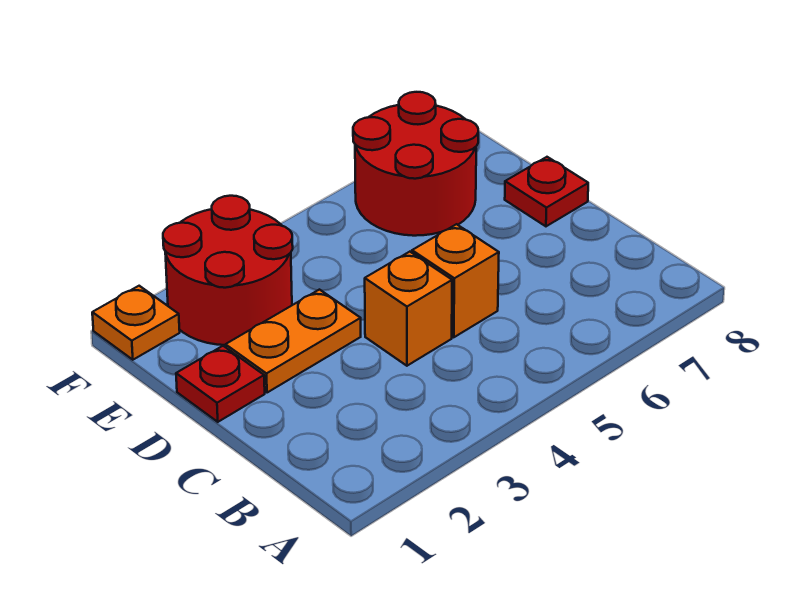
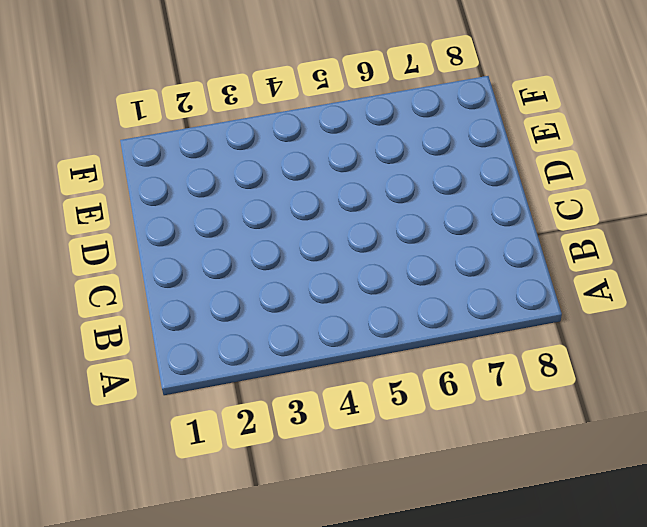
none -> orange 1x1 brick [365,252,452,366]
none -> orange 1x1 brick [412,224,499,337]

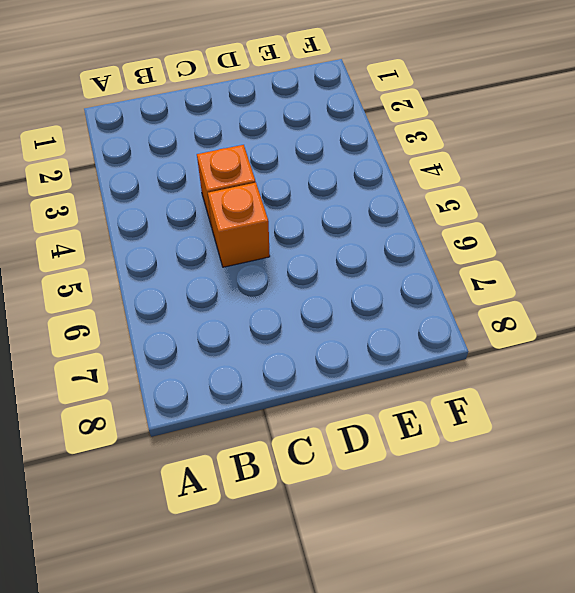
none -> red 1x1 plate [176,346,265,422]
none -> orange 1x2 plate [226,290,361,393]

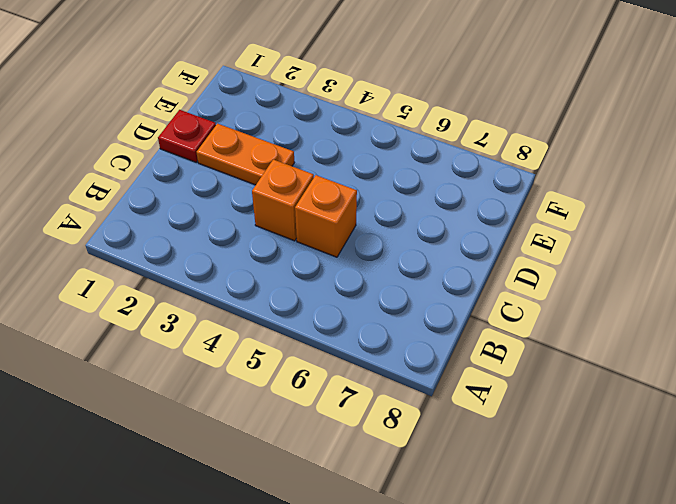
none -> red 1x1 plate [505,157,588,226]
none -> red 2x2 round brick [163,196,293,345]

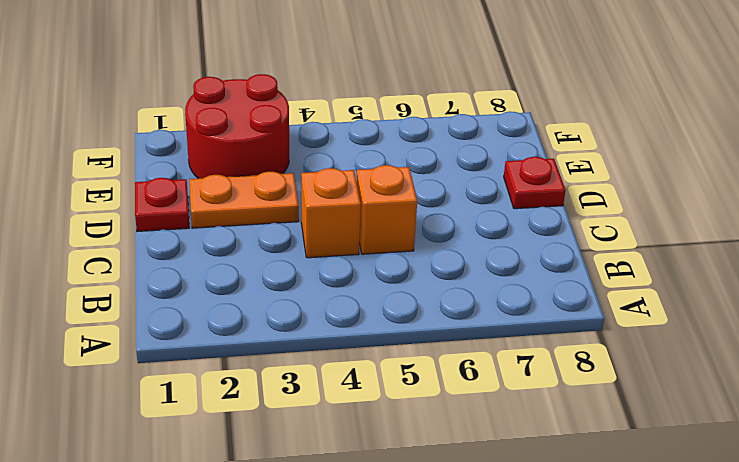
none -> red 2x2 round brick [353,92,478,236]
none -> orange 1x1 plate [92,286,180,360]

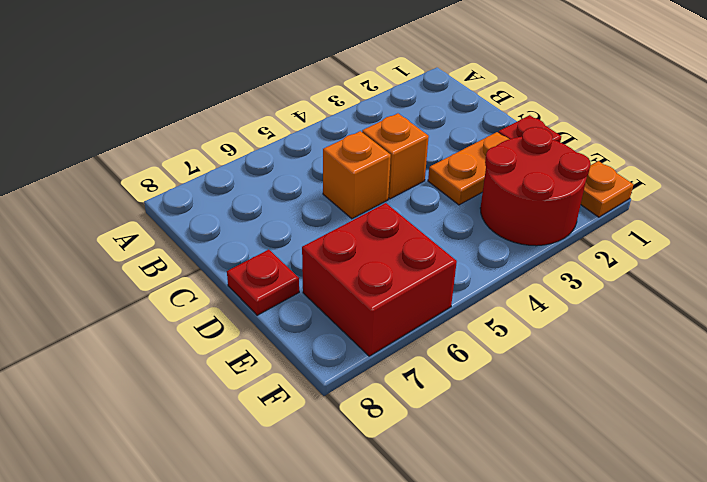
red 2x2 brick [302,203,457,356] -> red 2x2 round brick [353,92,478,236]

